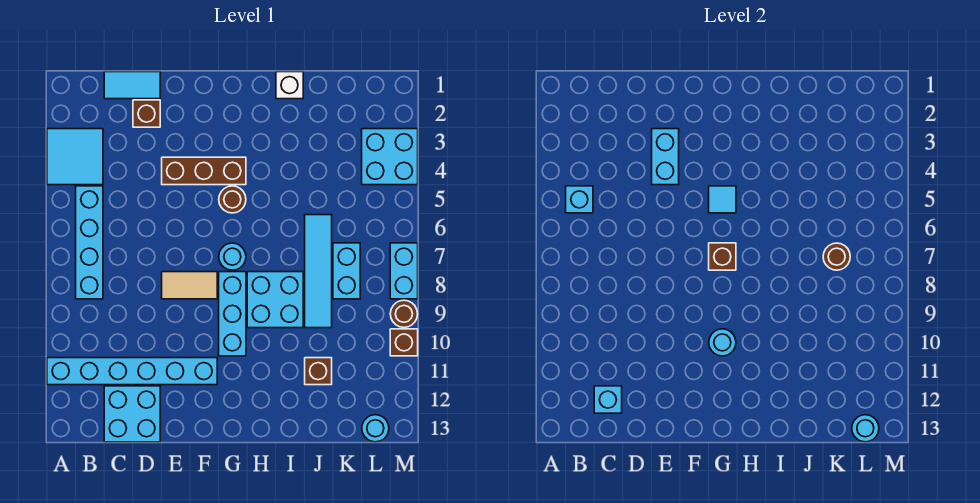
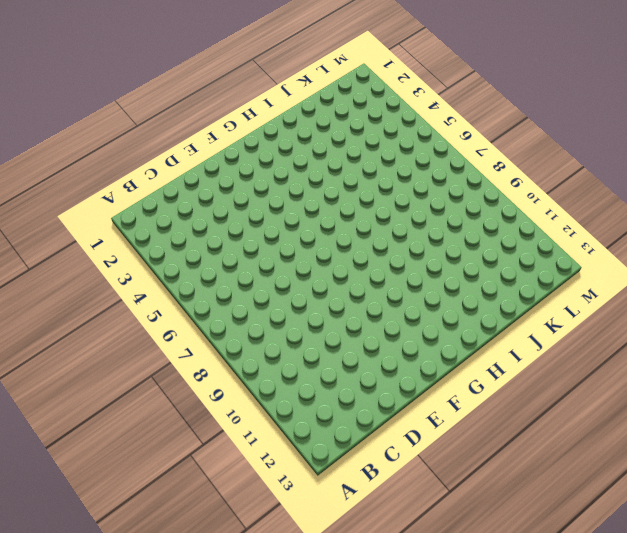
none -> cyan 2x2 tile [47,129,103,185]
none -> cyan 1x6 brick [47,358,217,385]
none -> cyan 1x4 brick [76,186,103,299]

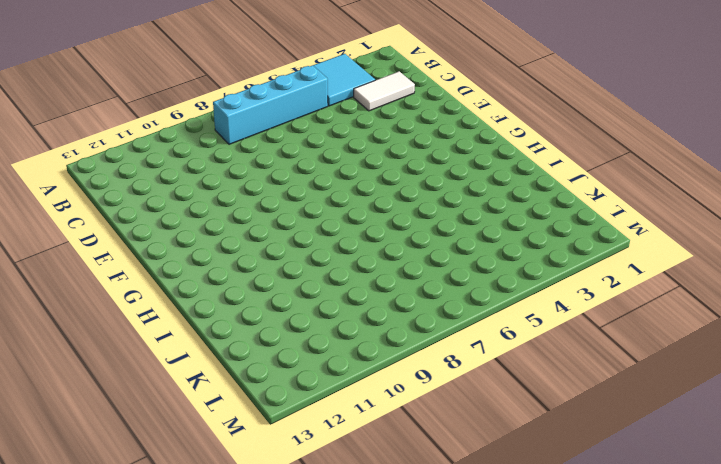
white 1x2 tile [354,71,415,111] -> none
none -> cyan 1x6 brick [47,358,217,385]
none -> cyan 1x2 tile [104,72,160,99]
none -> cyan 2x2 brick [104,386,160,442]

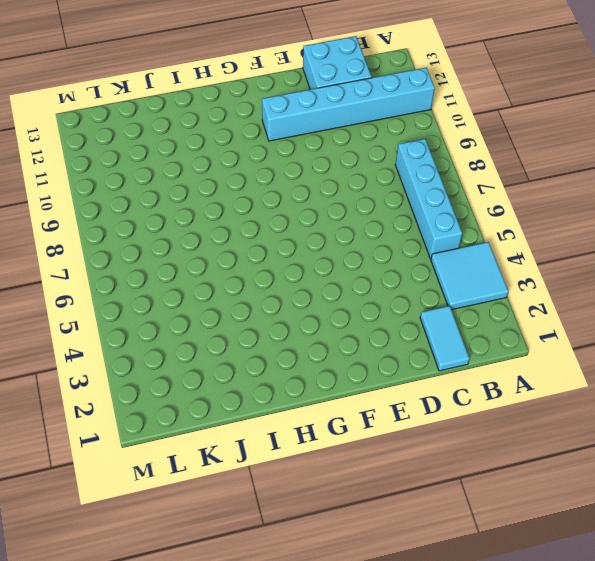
cyan 1x2 tile [420,306,470,371] -> cyan 1x2 tile turned to [104,72,160,99]
none -> brown 1x1 brick [133,100,160,127]
none -> brown 1x3 brick [162,157,246,185]
none -> tan 1x2 tile [162,272,217,299]

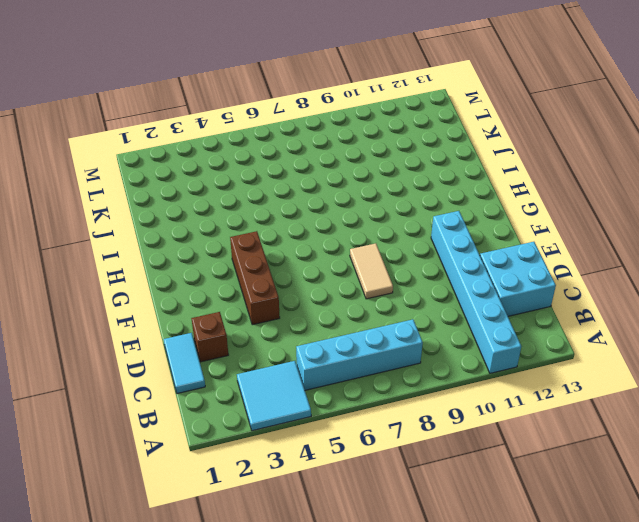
none -> brown 1x1 round brick [219,186,246,213]
none -> cyan 1x1 round brick [219,243,246,270]
none -> cyan 1x3 brick [219,272,246,356]

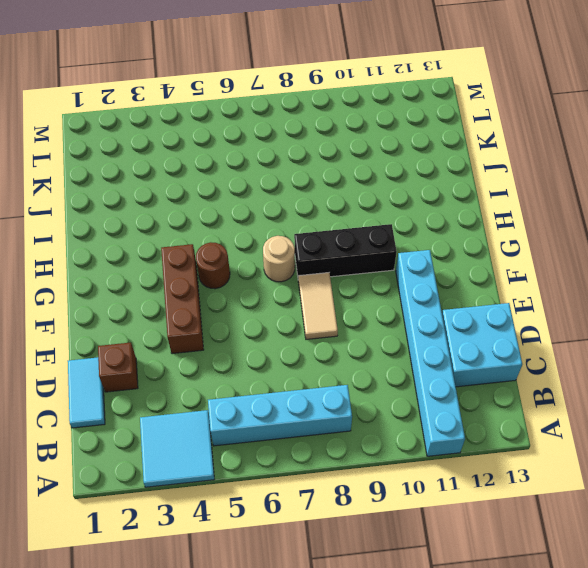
tan 1x1 round brick [263,236,295,282] -> cyan 1x1 round brick [219,243,246,270]
black 1x3 brick [294,224,397,277] -> cyan 1x3 brick [219,272,246,356]
none -> cyan 2x2 brick [247,272,303,328]
none -> white 1x1 brick [276,72,303,99]
none -> cyan 1x4 tile [305,215,332,328]

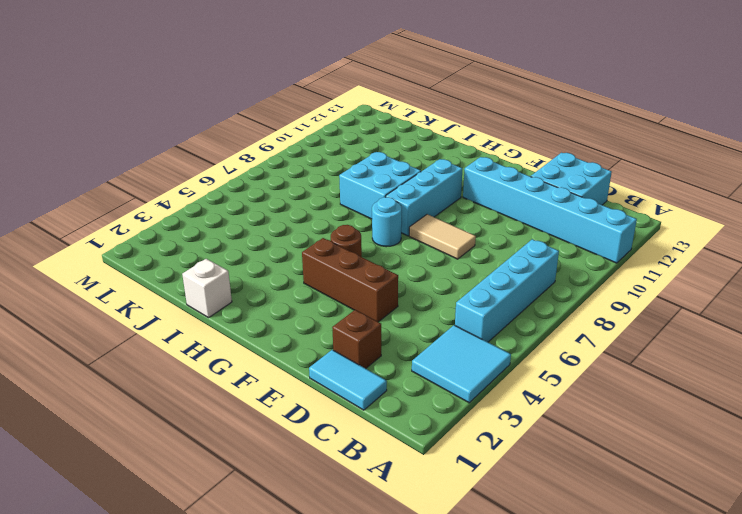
none -> cyan 1x4 tile [305,215,332,328]
none -> brown 1x1 brick [305,358,332,385]
none -> cyan 1x2 brick [333,243,360,299]

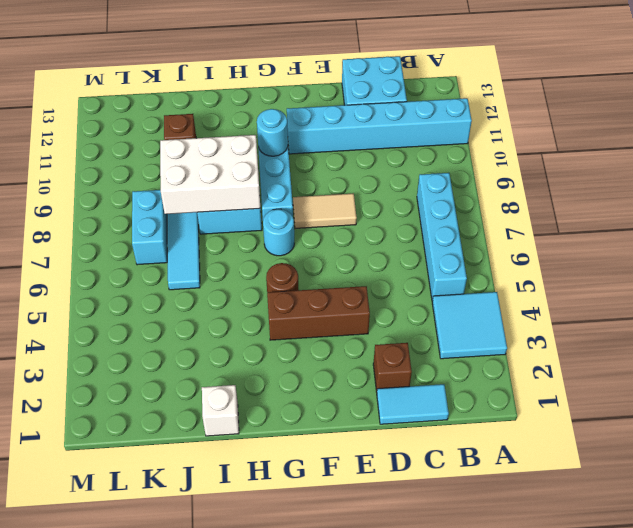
white 2x3 brick [160,135,260,214] -> none
none -> cyan 2x2 brick [362,129,418,185]
none -> cyan 1x1 round brick [362,415,389,442]
none -> cyan 1x2 brick [390,243,418,299]

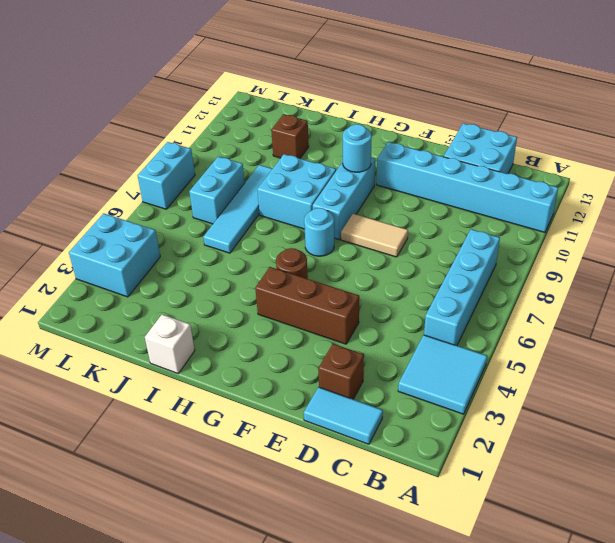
none -> cyan 1x1 round brick [362,415,389,442]
none -> brown 1x1 round brick [390,300,418,327]
none -> brown 1x1 brick [390,329,418,356]

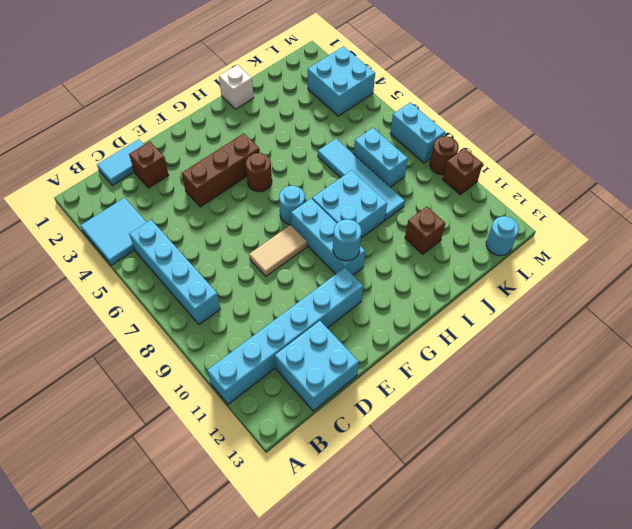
none -> cyan 1x1 brick [566,186,593,213]
none -> cyan 1x1 brick [594,386,622,413]
none -> cyan 1x2 brick [652,129,679,185]

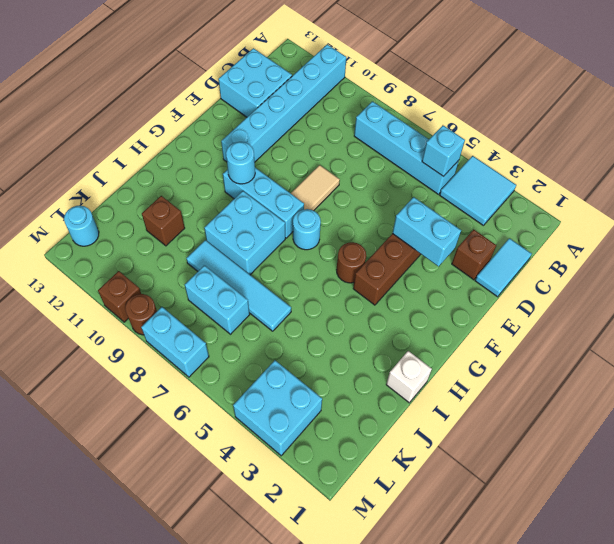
none -> cyan 1x1 brick [594,386,622,413]
none -> cyan 1x1 tile [709,186,736,213]
none -> brown 1x1 brick [709,243,736,270]

